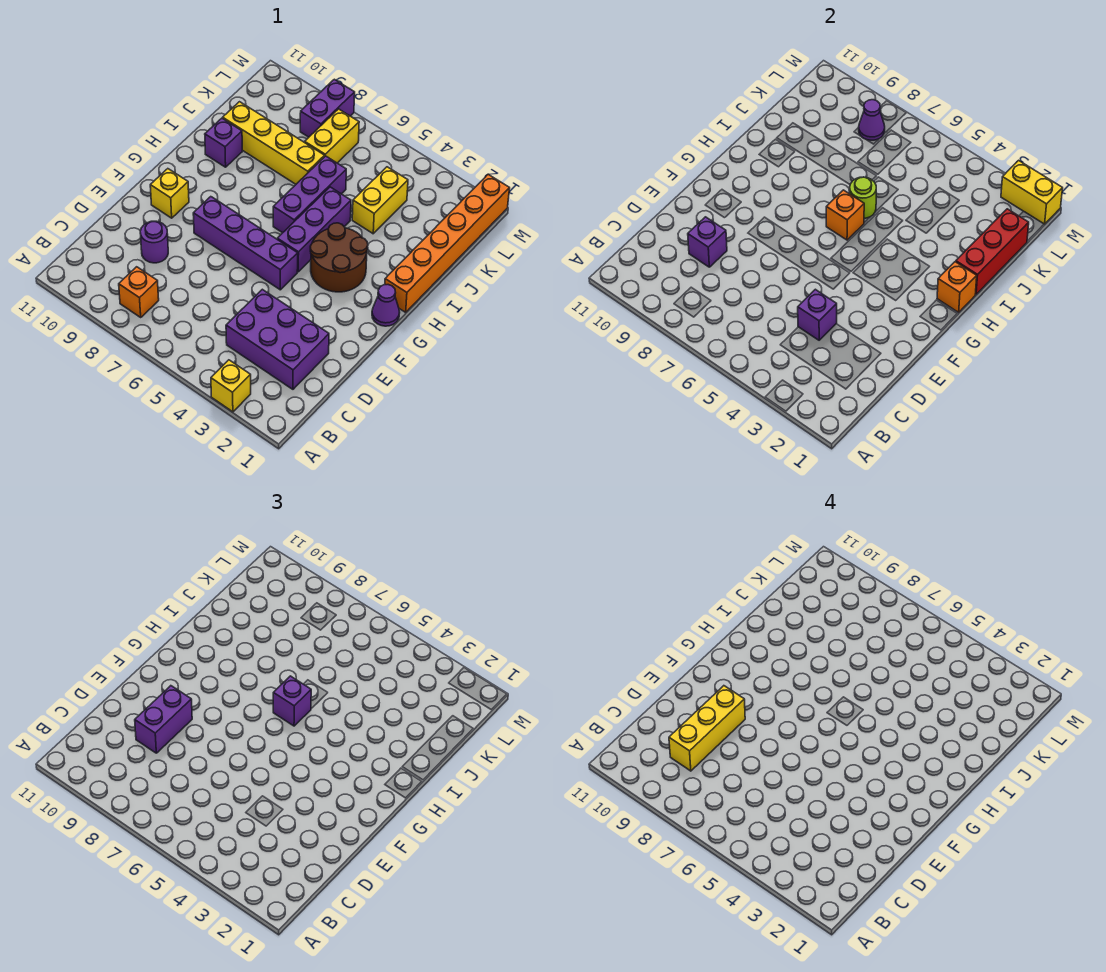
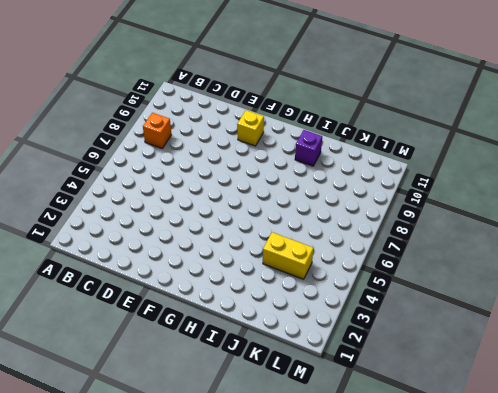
none -> yellow 1x1 brick [211,360,251,412]
none -> purple 2x3 brick [226,289,329,389]
none -> purple 1x1 round brick [140,221,168,263]

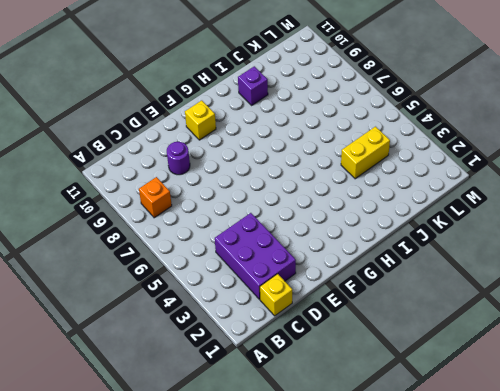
yellow 1x1 brick [260,274,292,316] -> yellow 1x1 brick moved to [211,360,251,412]
none -> purple 1x4 brick [193,197,298,290]
none -> purple 1x1 cone [372,285,400,326]
none -> brown 2x2 round brick [310,223,368,292]

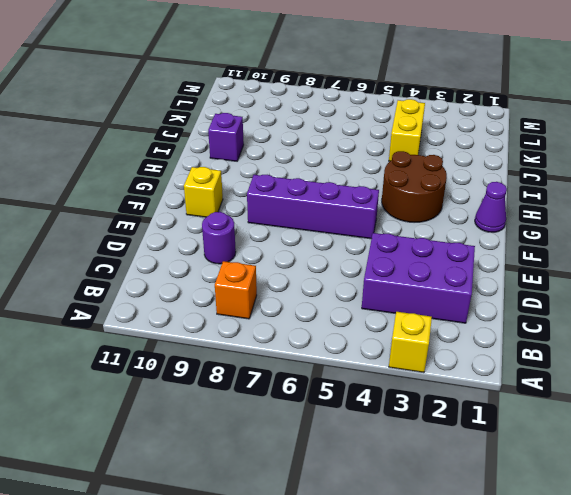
none -> purple 1x3 brick [277,187,351,272]
none -> orange 1x6 brick [385,174,510,312]
none -> purple 1x3 brick [273,156,346,233]

